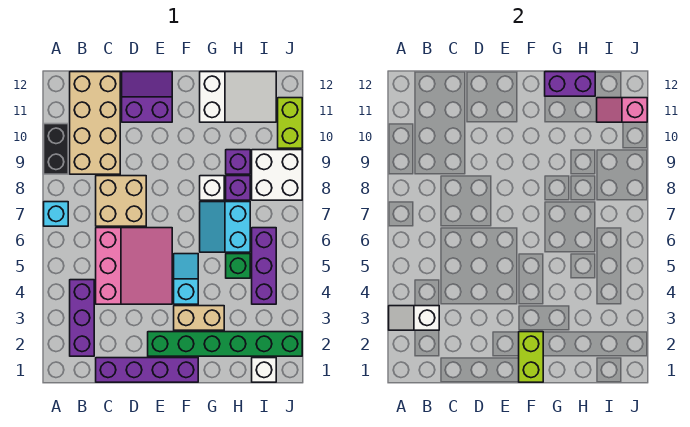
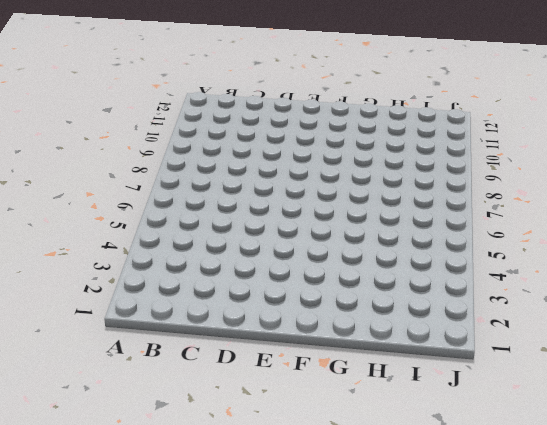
none -> cyan 1x1 brick [44,202,68,226]
none -> black 1x2 brick [44,124,68,174]
none -> purple 1x3 brick [70,280,94,356]

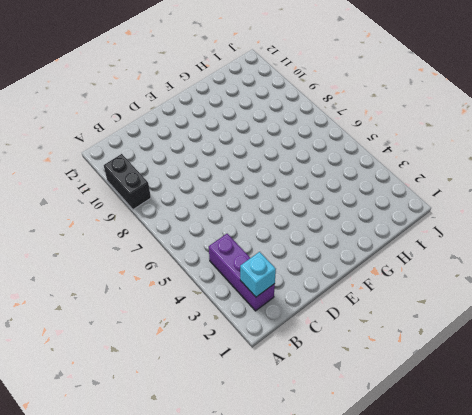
cyan 1x1 brick [240,252,276,297] -> cyan 1x1 brick moved to [44,202,68,226]
none -> tan 2x4 brick [70,72,120,174]
none -> purple 1x4 brick [96,358,198,382]
none -> pink 3x3 slope [96,228,172,304]

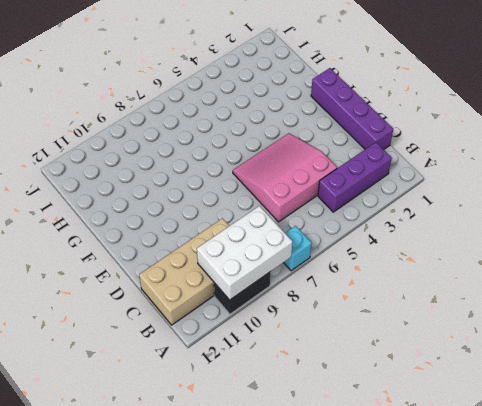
white 2x3 brick [197,206,293,300] -> none
none -> tan 2x2 brick [96,176,146,226]
none -> purple 2x2 slope [122,72,172,122]
none -> green 1x6 brick [148,332,302,356]

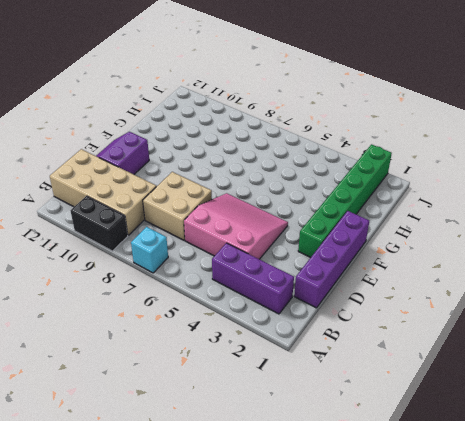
none -> tan 1x2 brick [174,306,224,330]
none -> cyan 1x2 slope [174,254,198,304]
none -> cyan 2x2 slope [200,202,250,252]

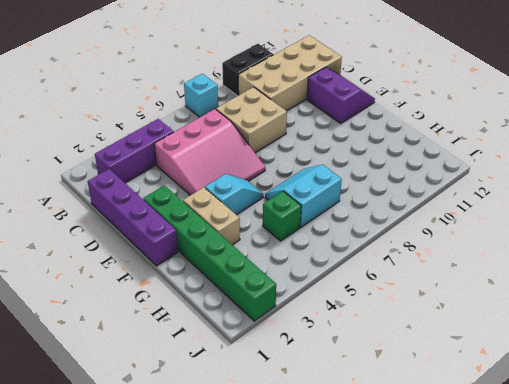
none -> white 1x1 brick [200,176,224,200]
none -> white 2x3 slope [200,72,276,122]
none -> purple 1x1 brick [226,176,250,200]

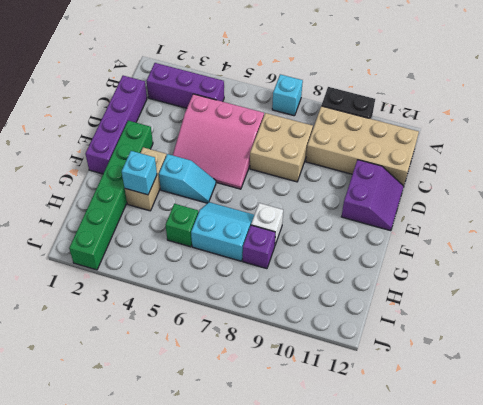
cyan 1x1 brick [122,151,157,195] -> none
none -> white 2x3 slope [200,72,276,122]
none -> purple 1x1 brick [226,150,250,174]
none -> white 1x1 brick [252,358,276,382]

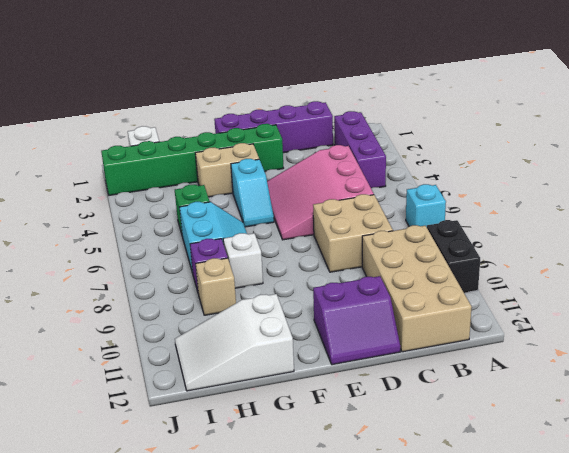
tan 1x1 brick [196,258,236,315] -> purple 1x1 brick [226,150,250,174]
none -> purple 1x3 brick [252,228,276,304]
none -> white 2x2 brick [252,150,302,200]
none -> lime 1x2 brick [278,98,302,148]

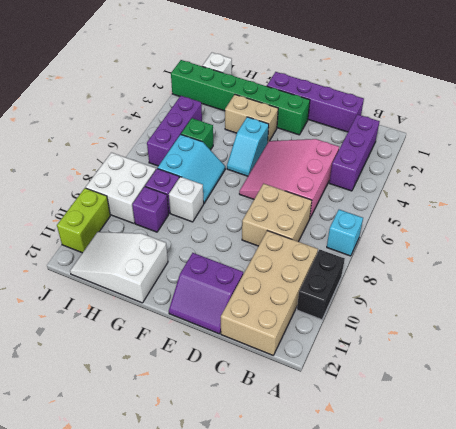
none -> white 1x2 slope [389,306,439,330]
none -> lime 1x2 brick [519,332,543,382]
none -> purple 1x2 brick [545,72,595,96]

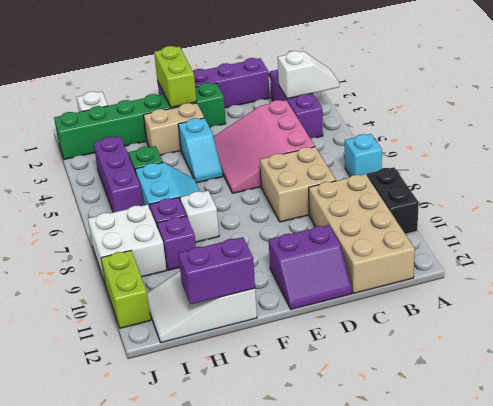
none -> pink 1x2 slope [597,98,647,122]

